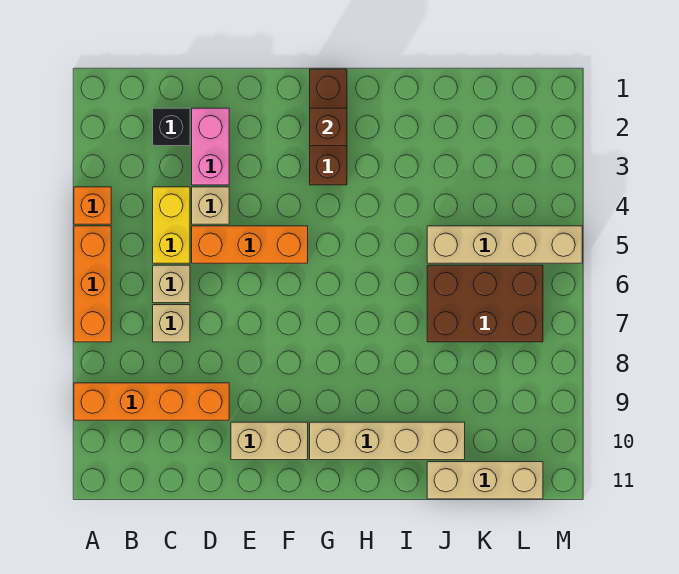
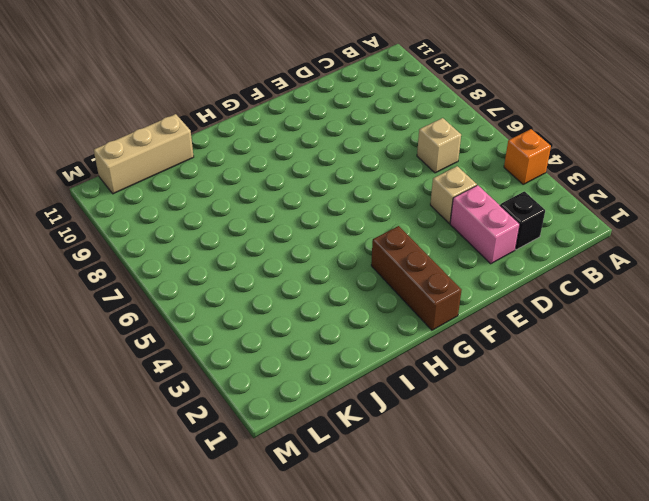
none -> orange 1x3 brick [74,226,111,342]
none -> orange 1x4 brick [74,383,229,420]
none -> yellow 1x2 brick [153,187,190,263]

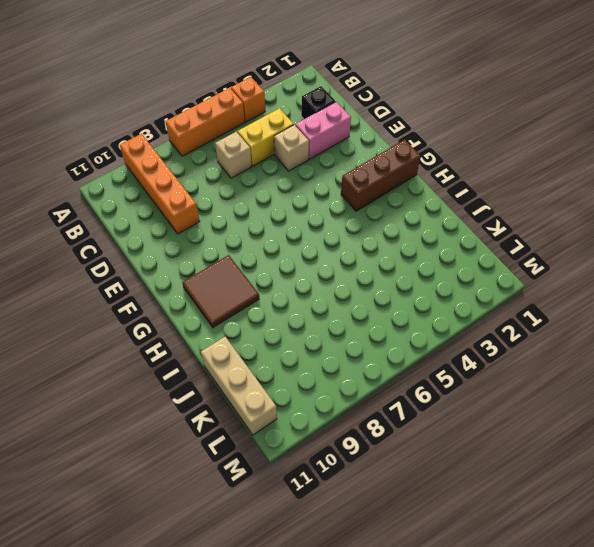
brown 2x2 tile [182,255,259,327] -> tan 1x4 brick [310,422,465,460]
none -> tan 1x1 brick [153,305,190,342]
none -> orange 1x3 brick [192,226,308,263]
none -> tan 1x2 brick [231,422,308,460]

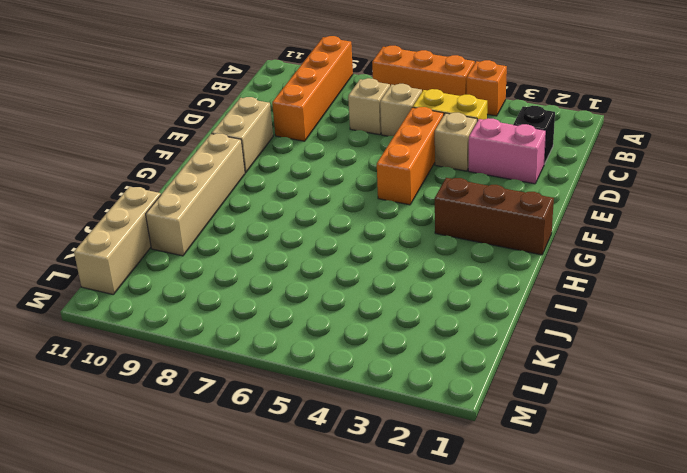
none -> tan 1x4 brick [427,226,582,263]
none -> brown 2x3 brick [427,265,543,342]
none -> brown 1x1 brick [310,108,347,146]

